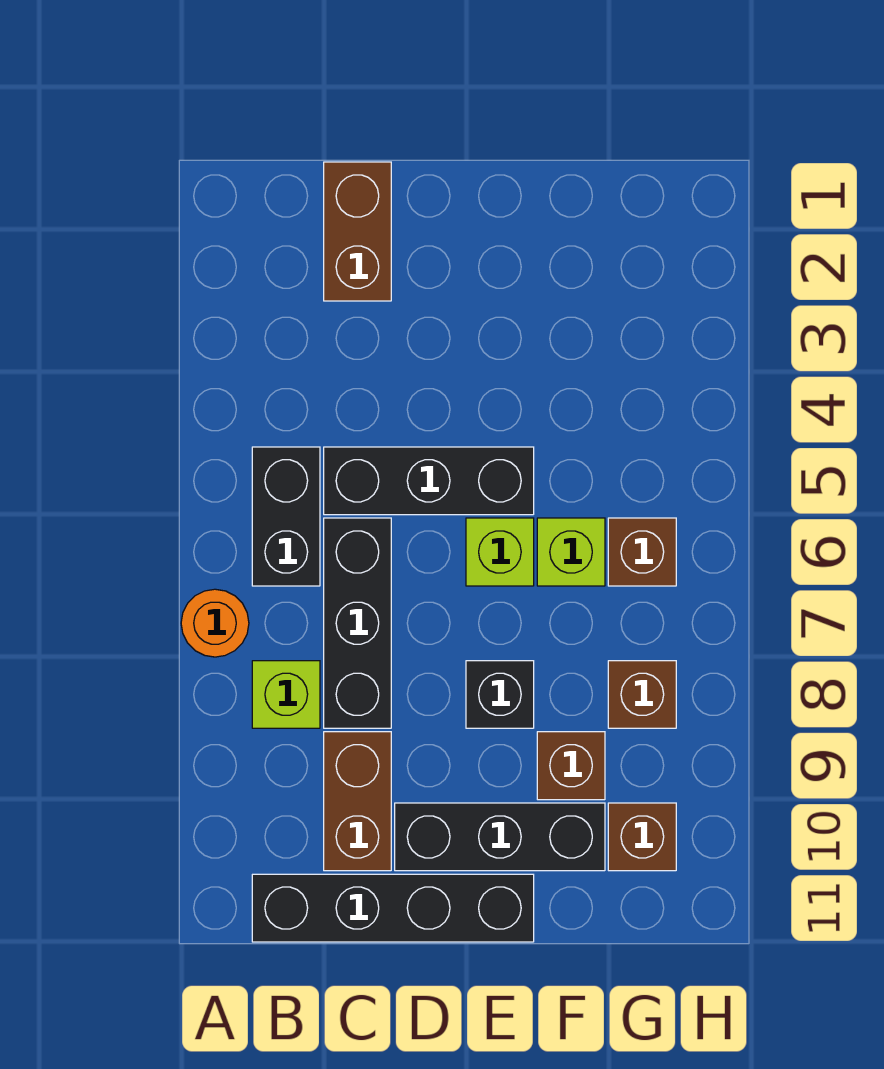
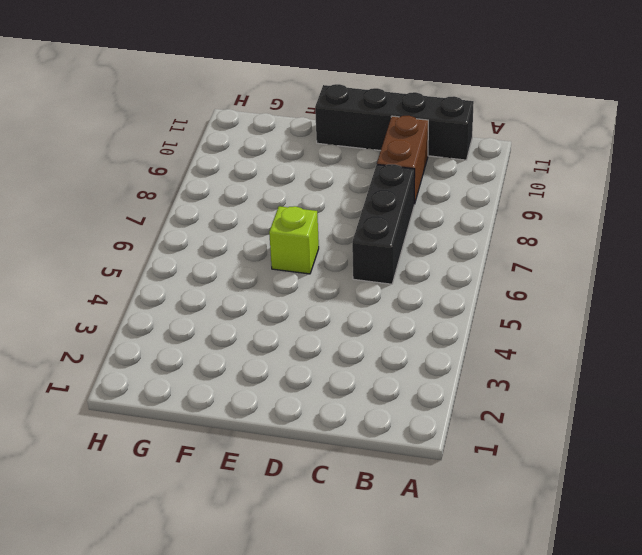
none -> orange 1x1 round brick [181,589,249,657]
none -> black 1x2 brick [252,447,320,586]
none -> lime 1x1 brick [252,661,320,728]

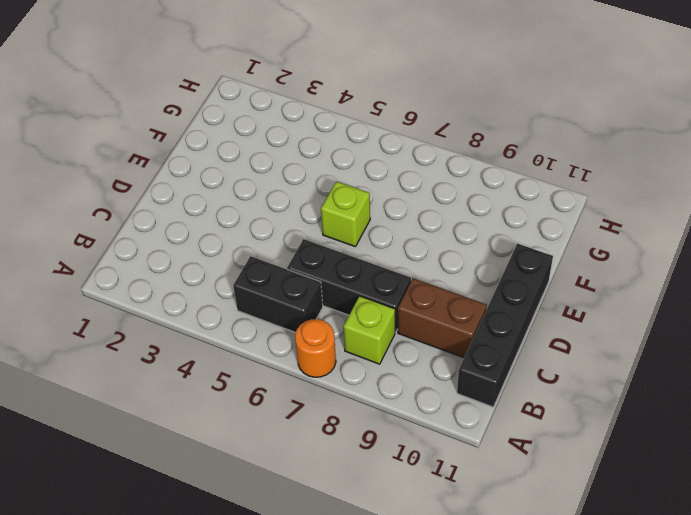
none -> brown 1x2 brick [324,162,391,301]
none -> black 1x3 brick [324,447,534,515]
none -> black 1x3 brick [395,803,605,871]

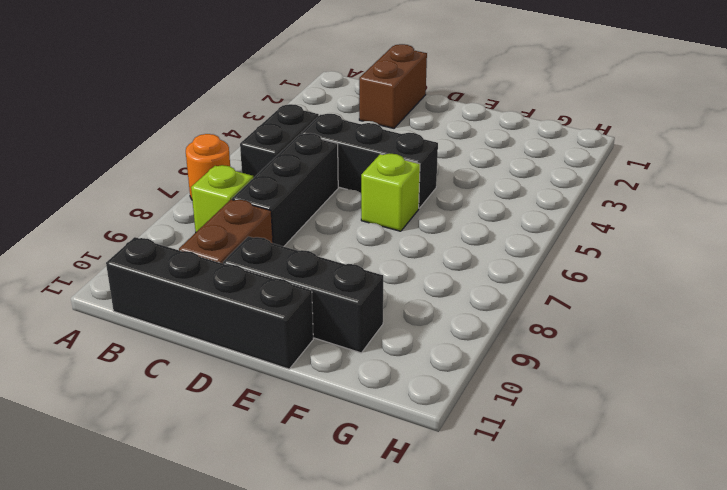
none -> black 1x1 brick [466,661,534,728]
none -> lime 1x1 brick [537,518,605,586]
none -> brown 1x1 brick [537,732,605,800]

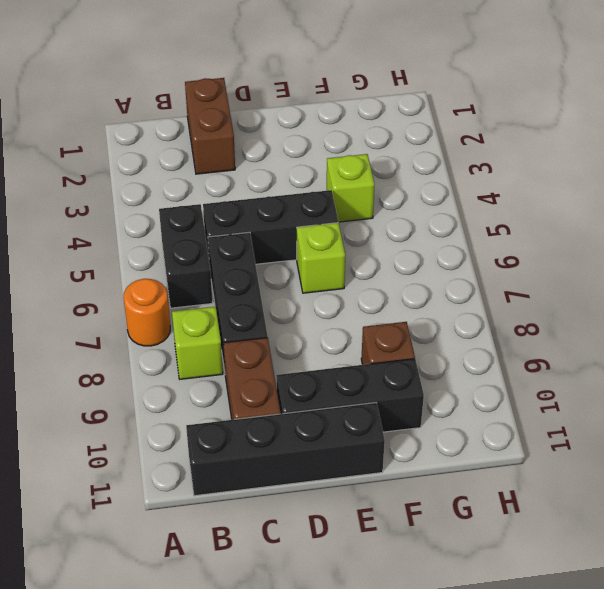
lime 1x1 brick [327,154,375,222] -> lime 1x1 brick moved to [537,518,605,586]
none -> black 1x1 brick [466,661,534,728]
none -> brown 1x1 brick [608,518,676,586]
none -> brown 1x1 brick [608,661,676,728]

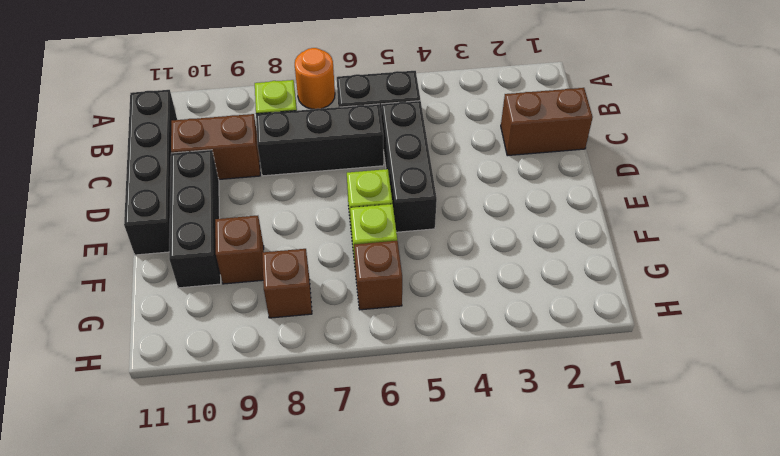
none -> black 1x1 brick [466,661,534,728]
none -> brown 1x1 brick [608,803,676,871]

